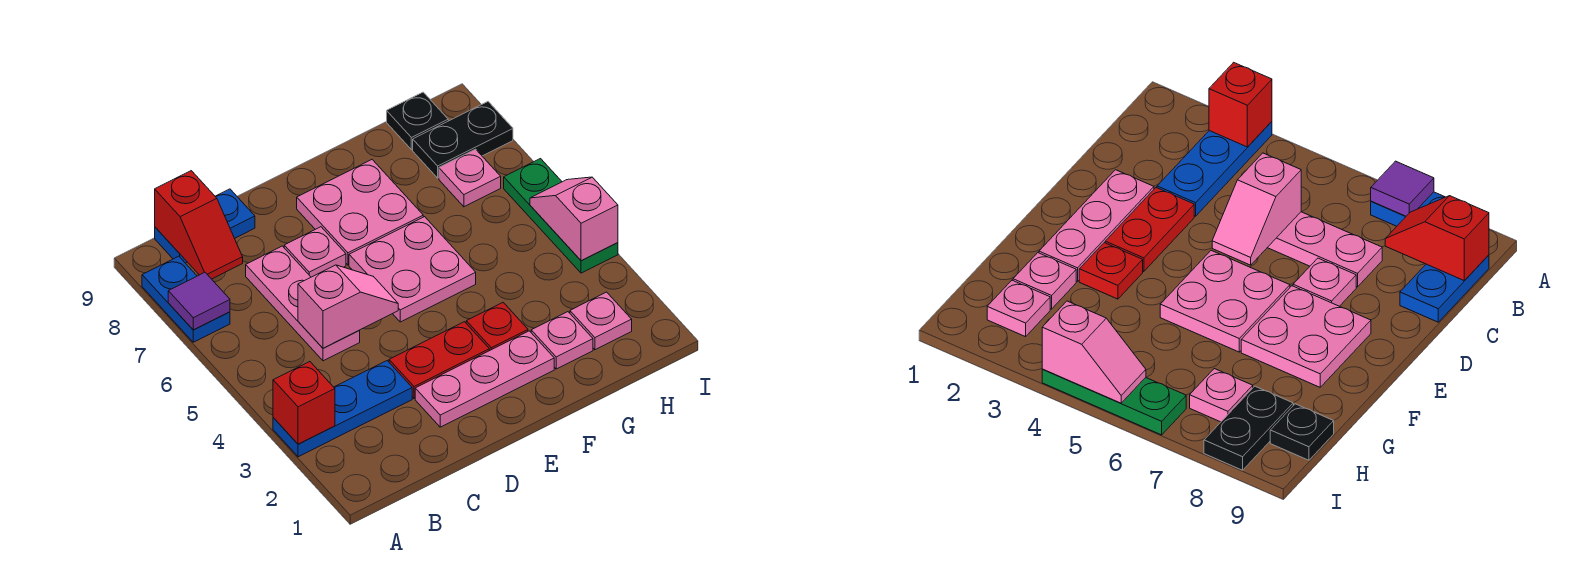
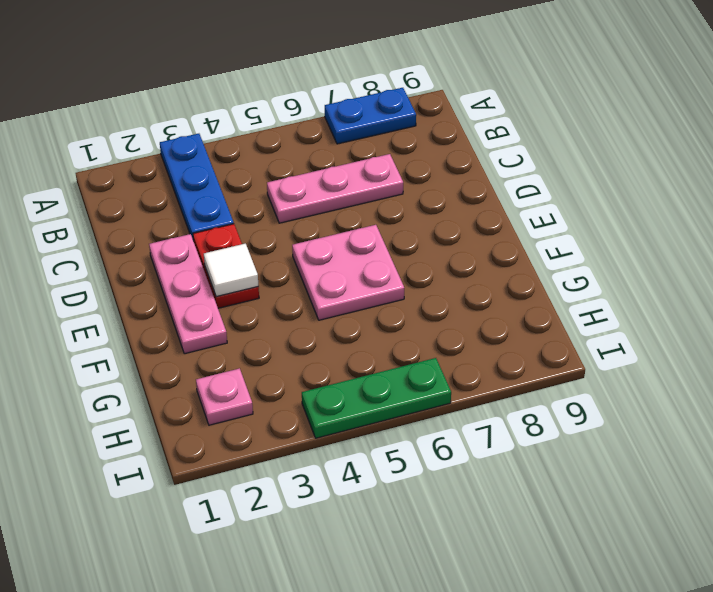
white 1x1 tile [204,244,258,297] -> none
none -> blue 1x2 plate [155,189,255,263]
none -> pink 1x1 plate [284,227,346,277]
none -> pink 2x2 plate [297,160,423,265]

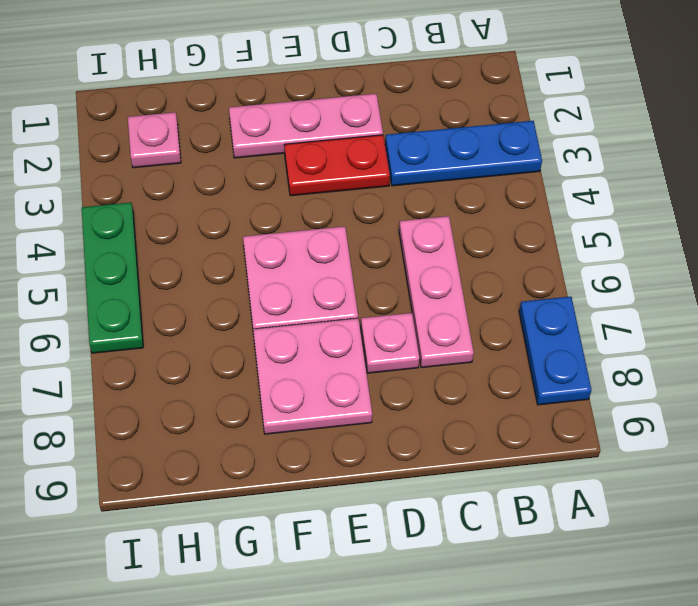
none -> blue 1x2 plate [155,189,255,263]
none -> red 1x1 plate [466,303,528,351]
none -> pink 1x1 plate [531,312,593,369]

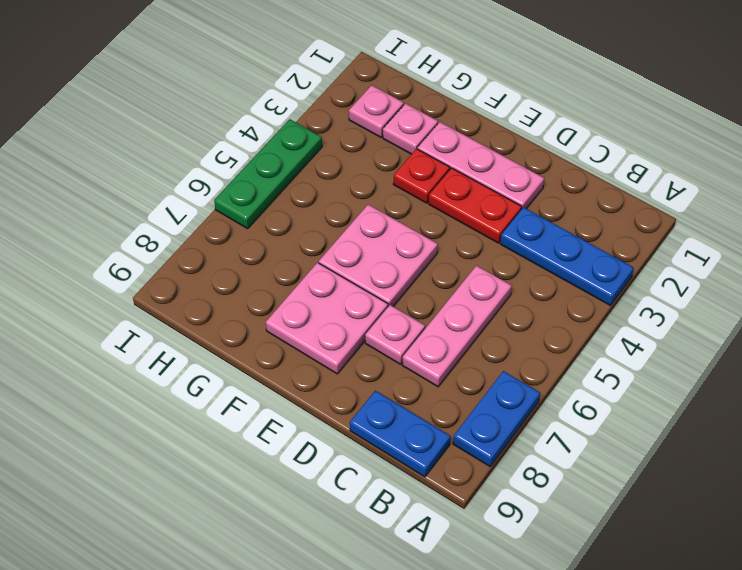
none -> pink 1x1 plate [439,149,501,207]
none -> black 1x2 plate [413,102,513,178]
none -> black 1x1 plate [387,92,448,150]

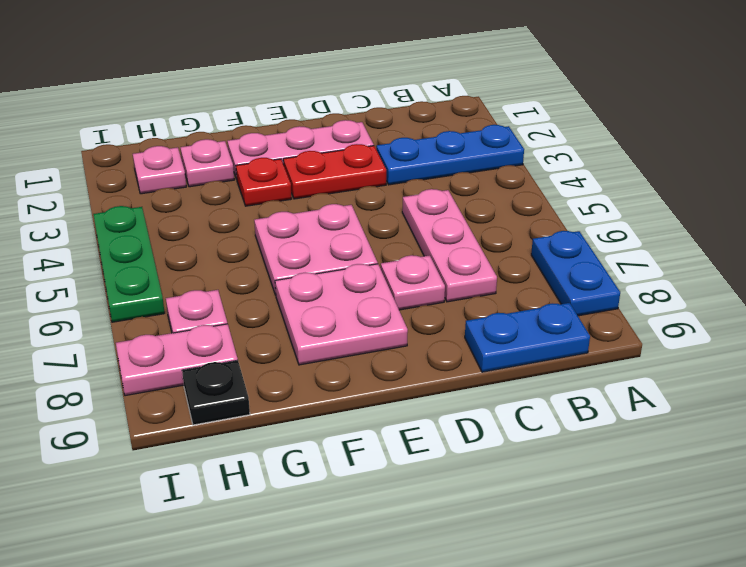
pink 1x2 plate [116,324,238,396] -> black 1x2 plate [413,102,513,178]
none -> red 1x1 brick [273,362,335,444]
none -> purple 1x1 tile [168,272,230,330]
none -> red 1x2 slope [155,171,243,279]

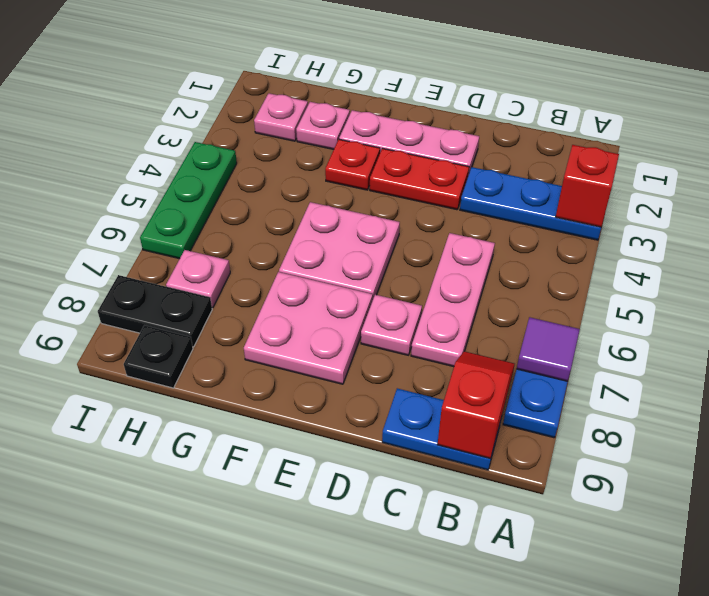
none -> pink 1x2 slope [298,265,398,348]
none -> pink 1x2 slope [530,177,618,261]

